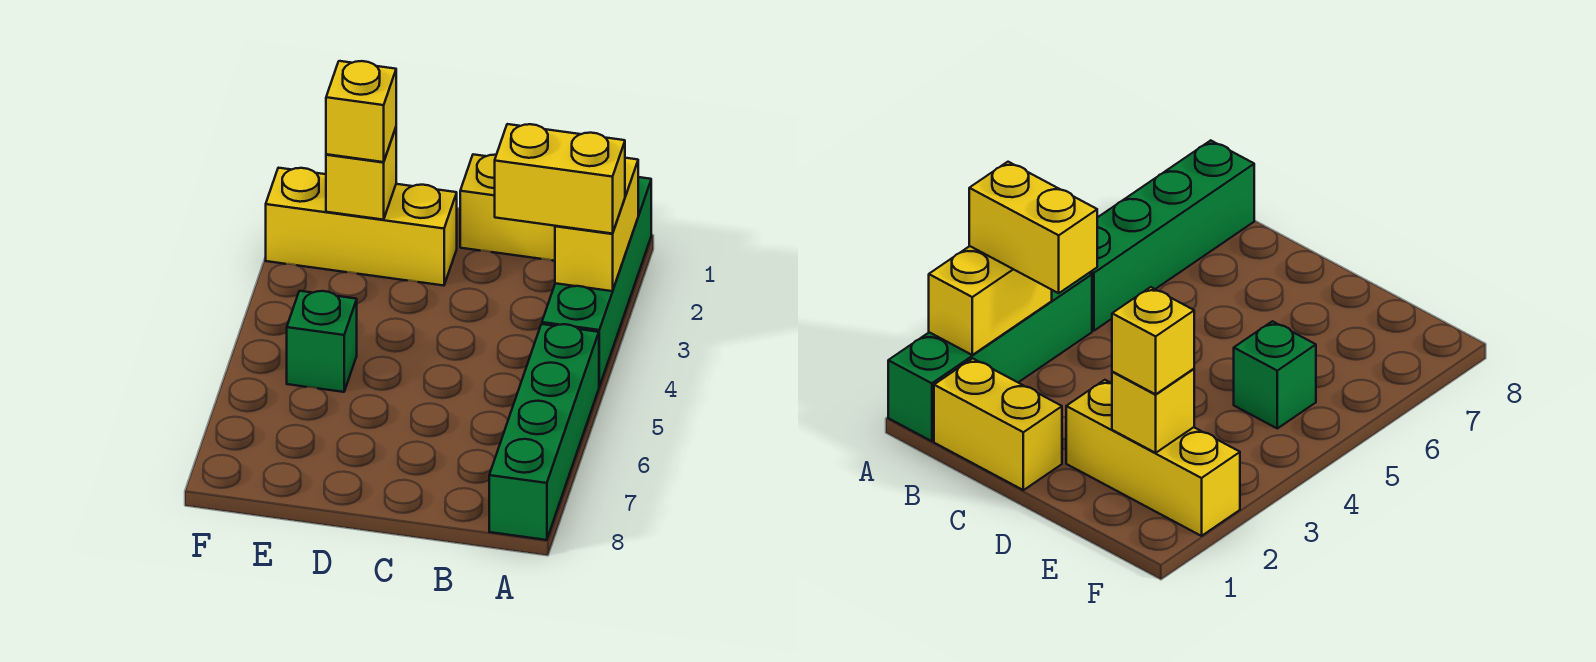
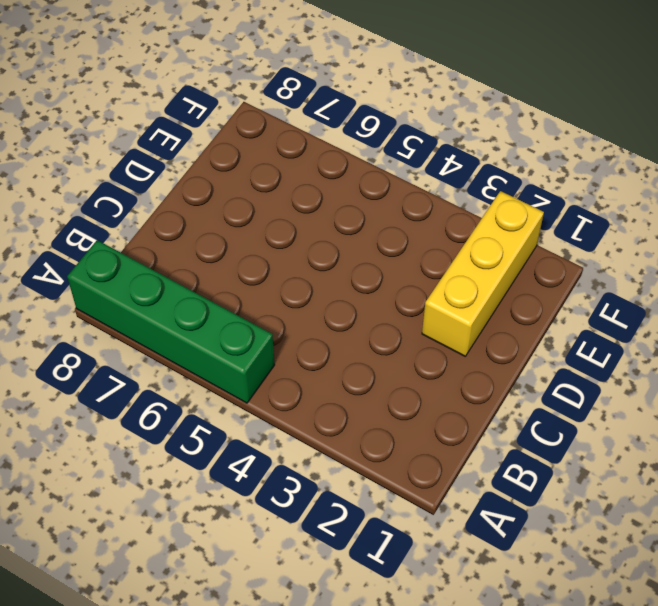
none -> green 1x4 brick [542,177,651,387]
none -> yellow 1x2 brick [460,154,555,261]

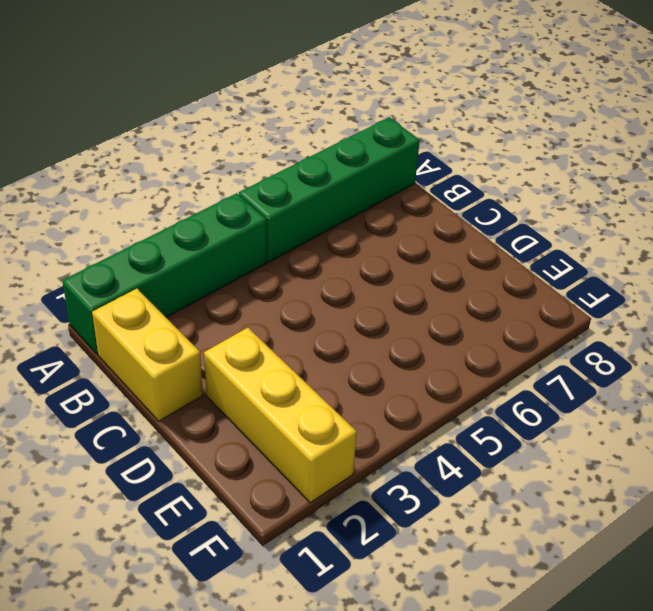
none -> green 1x1 brick [287,291,357,392]
none -> yellow 1x2 brick [555,158,638,291]

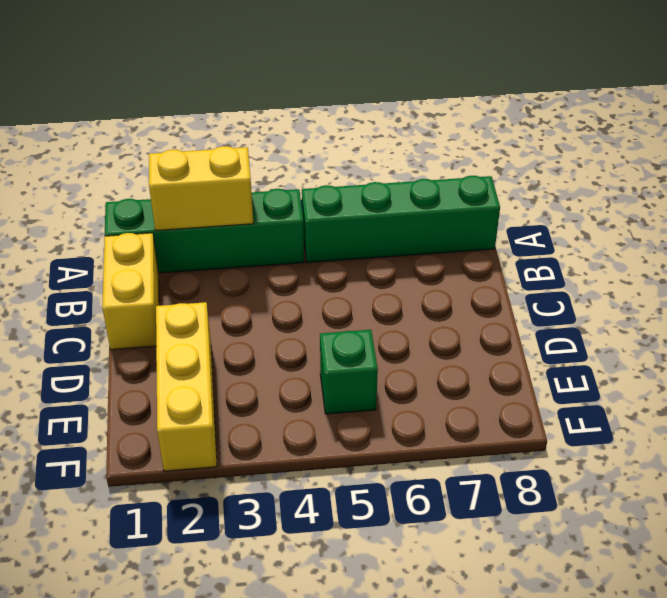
none -> yellow 1x1 brick [326,128,396,220]
none -> yellow 1x2 brick [495,124,625,234]

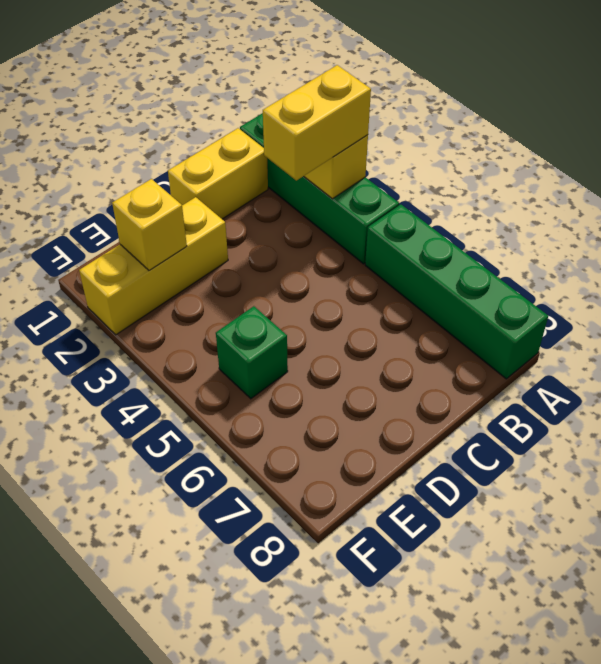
none -> yellow 1x1 brick [326,61,396,162]

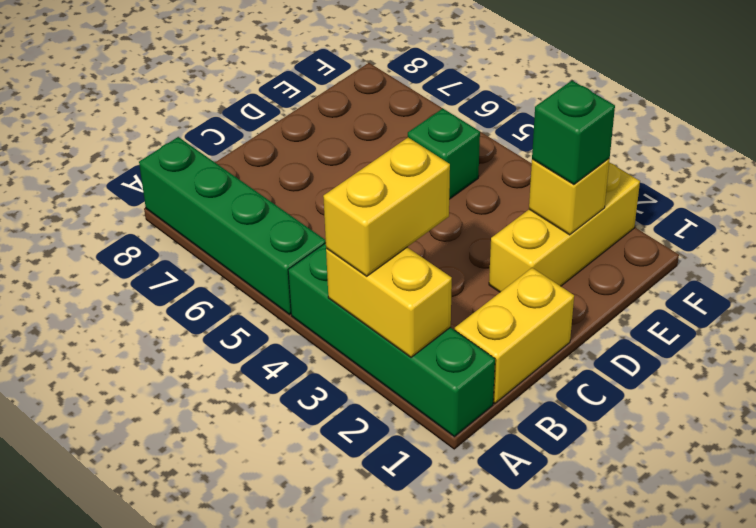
green 1x1 brick [532,81,615,185] -> yellow 1x1 brick [326,61,396,162]

